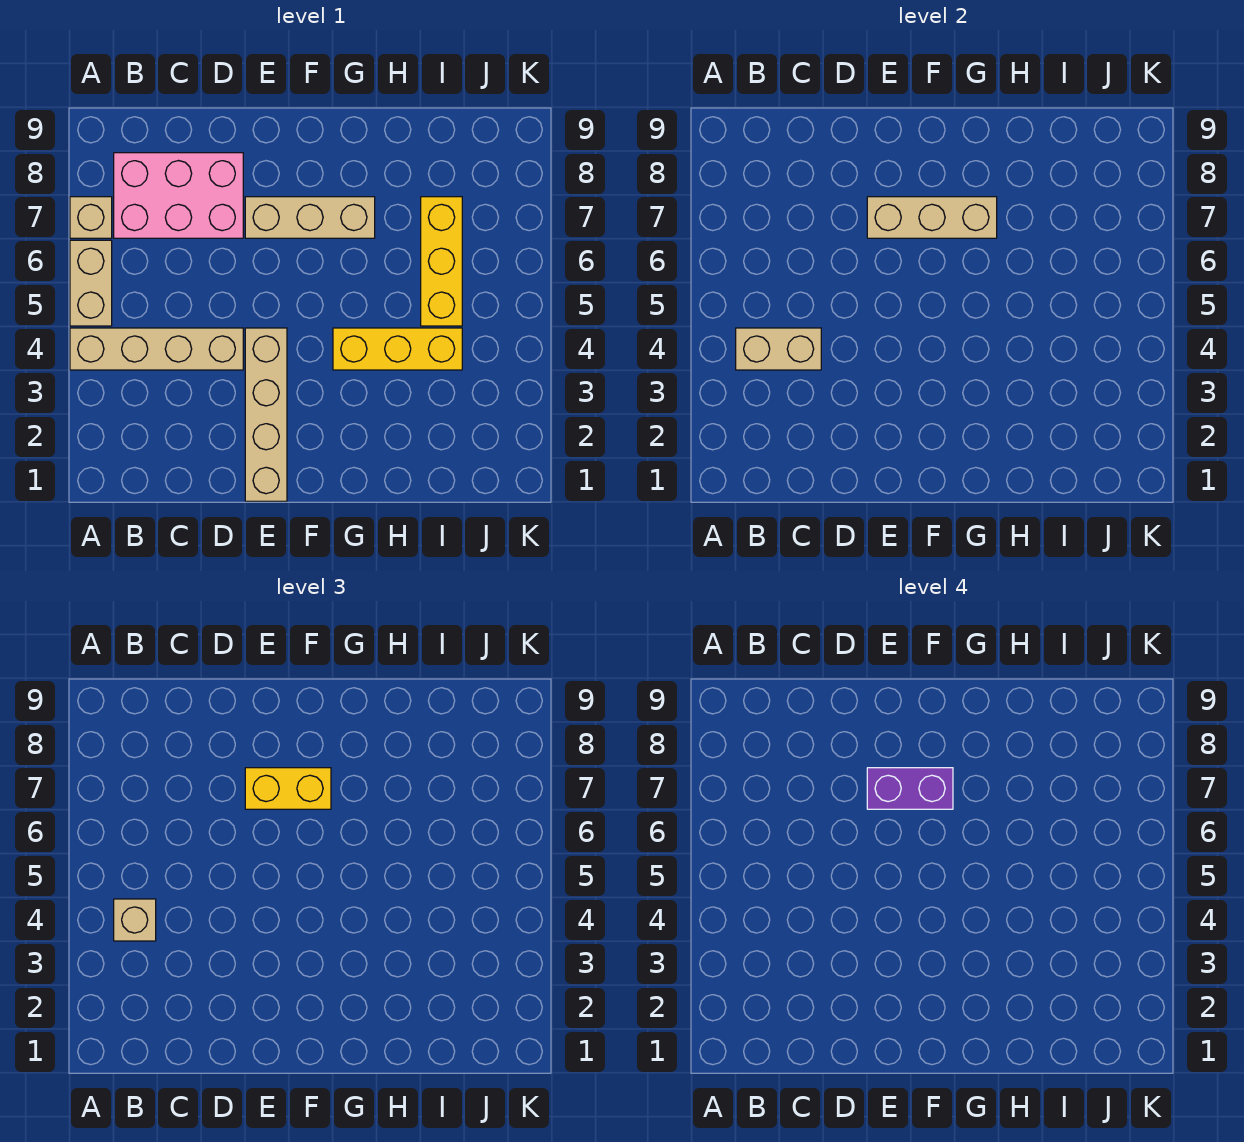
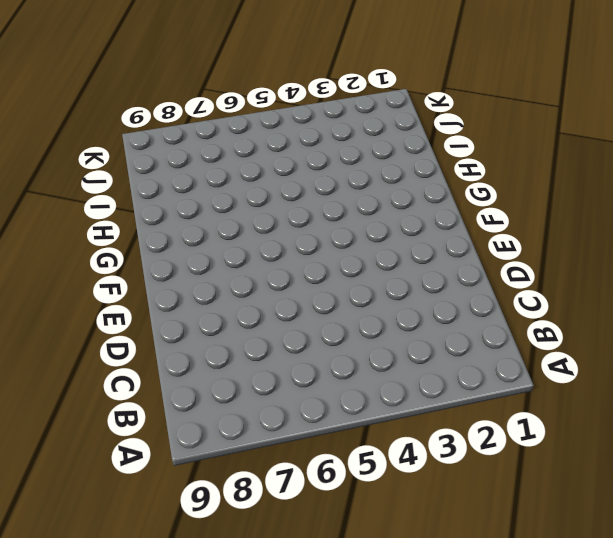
none -> tan 1x4 brick [70,328,243,370]
none -> tan 1x2 brick [70,240,112,326]
none -> tan 1x1 brick [70,197,112,238]

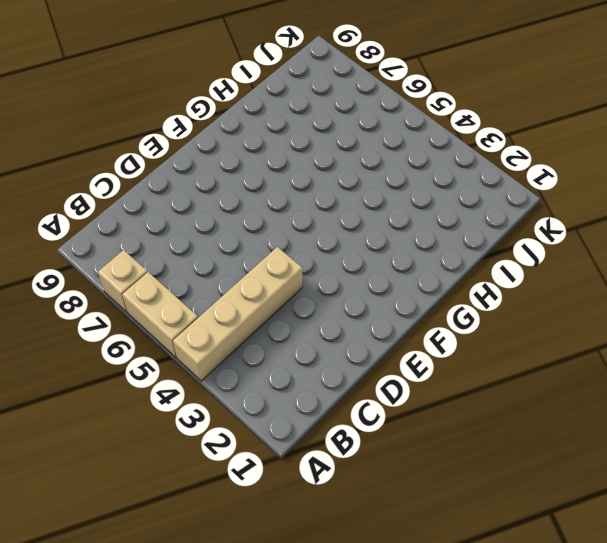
none -> pink 2x3 brick [114,153,243,238]
none -> tan 1x4 brick [245,328,287,501]
none -> tan 1x3 brick [245,197,375,238]

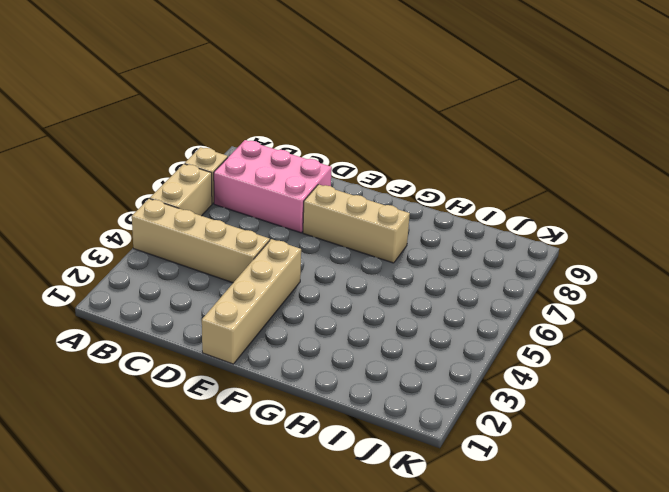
none -> yellow 1x3 brick [333,328,462,370]
none -> yellow 1x3 brick [421,197,462,326]
none -> tan 1x2 brick [736,328,821,370]

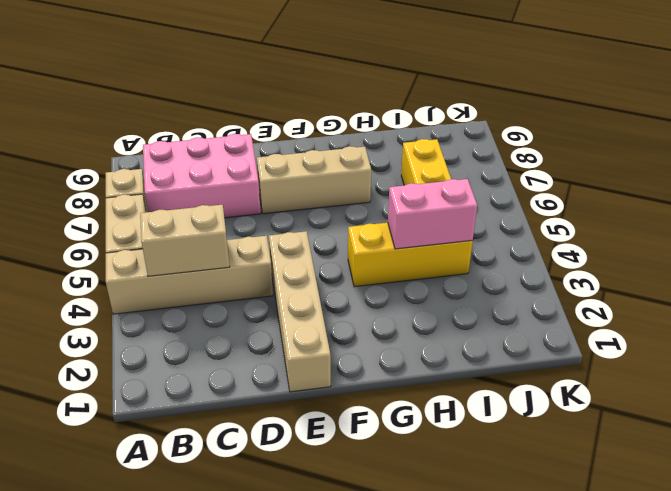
pink 1x2 brick [388,179,477,249] -> none
none -> tan 1x3 brick [867,197,997,238]
none -> tan 1x1 brick [114,899,156,941]
none -> yellow 1x2 brick [245,768,331,809]

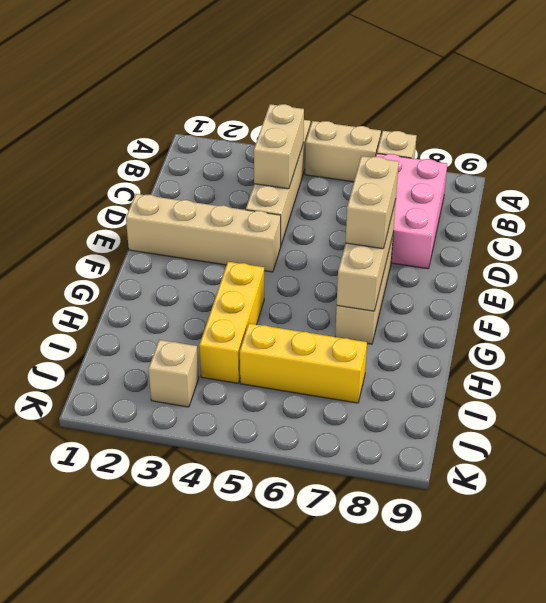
tan 1x2 brick [345,156,399,249] -> yellow 1x2 brick [245,768,331,809]
tan 1x1 brick [149,340,199,407] -> tan 1x1 brick moved to [114,899,156,941]
none -> purple 1x2 brick [867,768,953,809]

